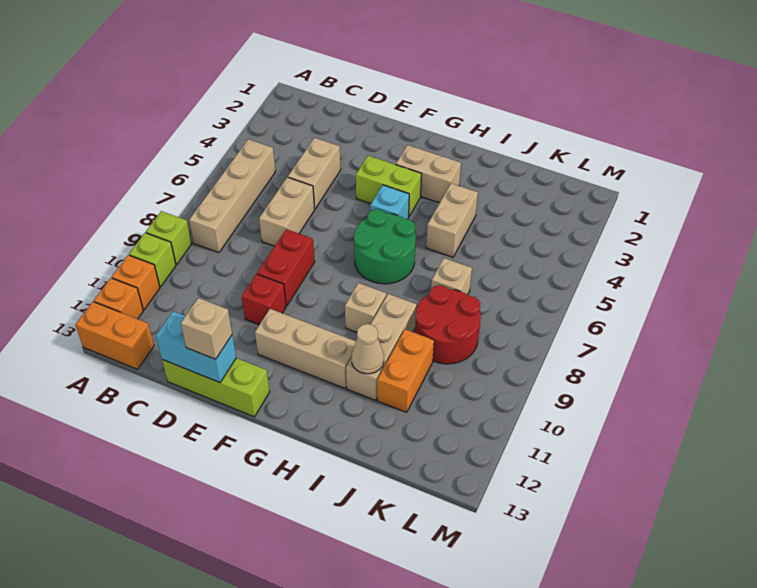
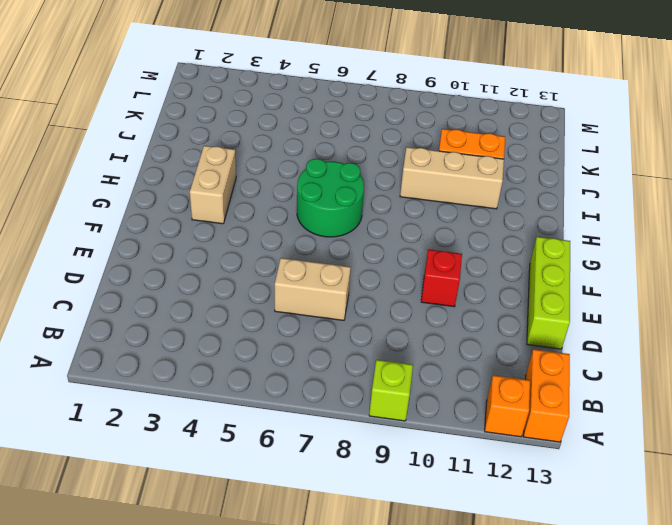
none -> lime 1x1 brick [129,233,176,287]
none -> orange 1x1 brick [112,255,160,310]
none -> tan 1x4 brick [189,139,275,253]

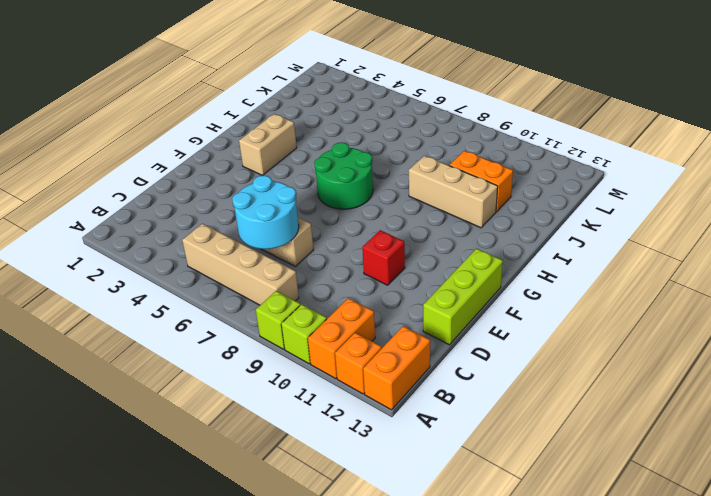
orange 1x2 brick [308,298,375,379] -> orange 1x1 brick [112,255,160,310]
cyan 2x2 round brick [232,175,299,249] -> none
none -> tan 1x2 brick [288,138,341,209]
none -> red 1x2 brick [257,229,315,306]
none -> lime 1x2 brick [356,156,421,216]

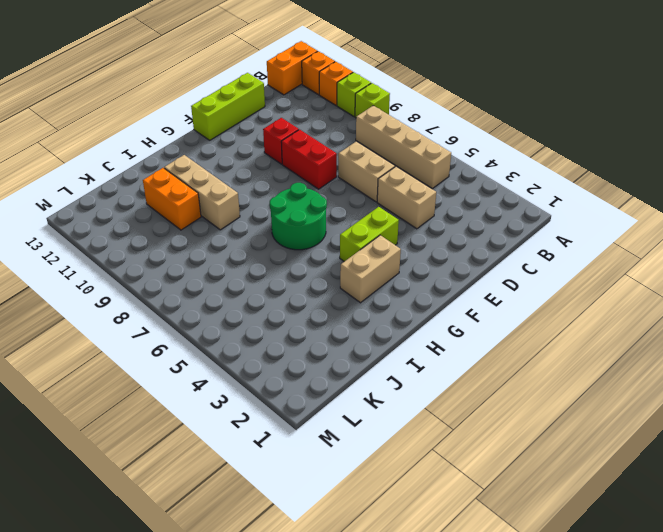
none -> tan 1x3 brick [255,309,356,388]
none -> cyan 1x1 brick [370,185,409,219]
none -> tan 1x1 brick [345,283,386,332]

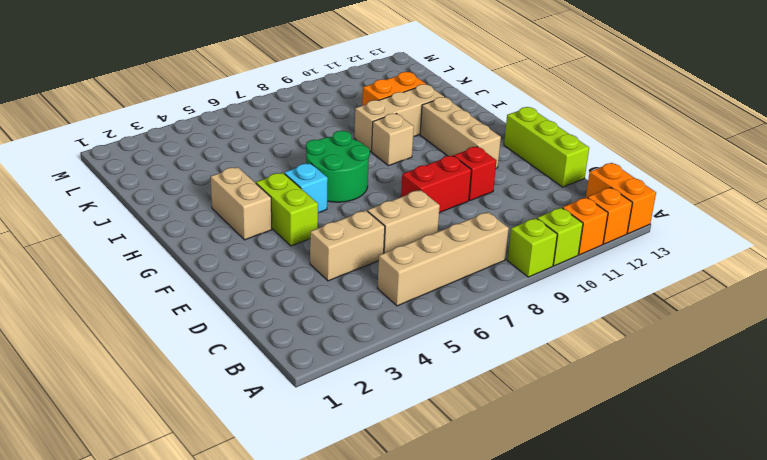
none -> tan 1x2 brick [426,183,478,257]
none -> tan 1x1 brick [431,258,472,295]
none -> red 2x2 round brick [415,285,481,364]

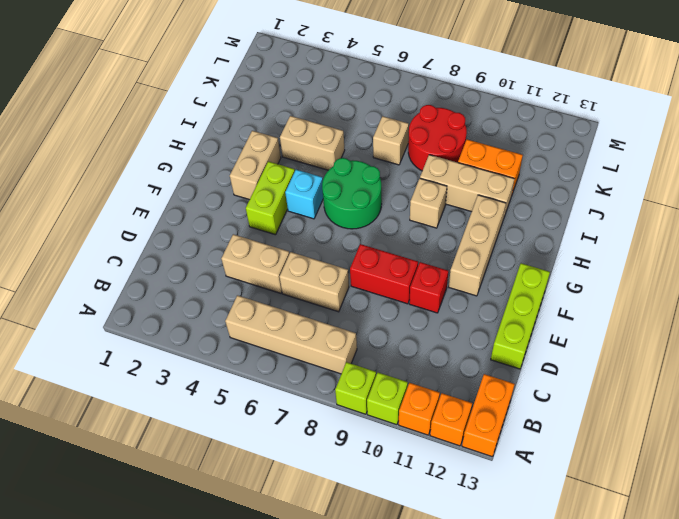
none -> cyan 1x2 brick [156,311,236,383]
none -> tan 1x1 cone [351,324,384,374]
none -> tan 1x1 brick [181,298,232,359]

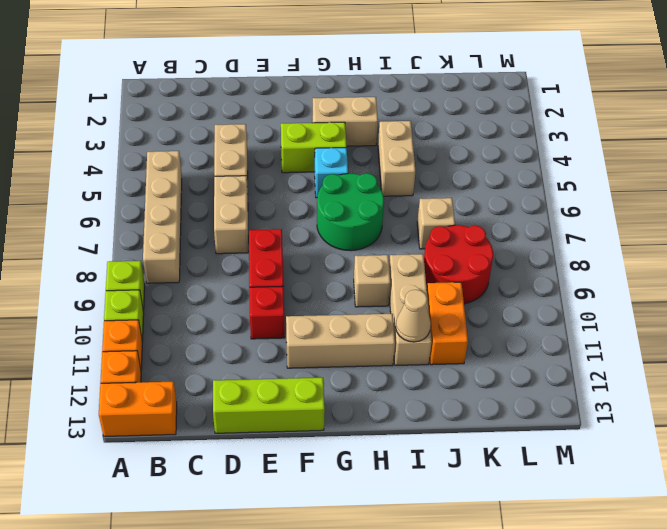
none -> cyan 1x2 brick [156,311,236,383]
none -> tan 1x1 brick [181,298,232,359]

